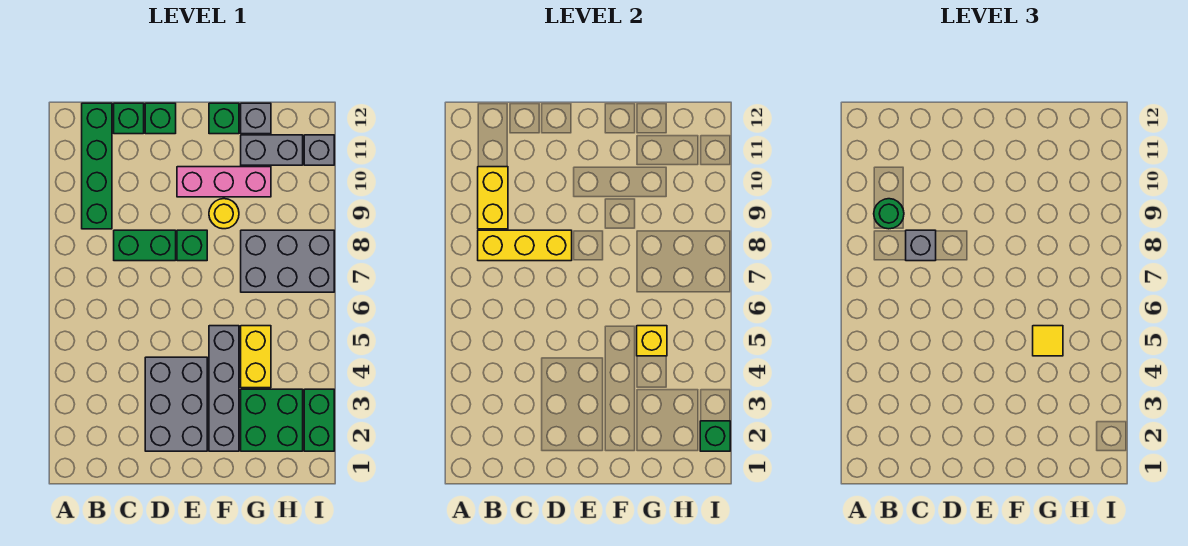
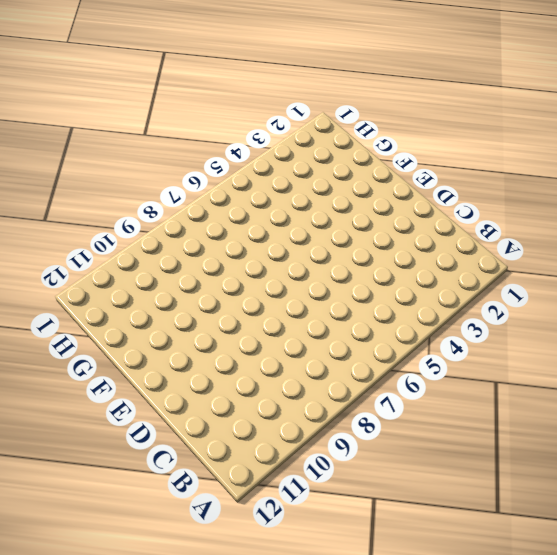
none -> green 1x4 brick [82,103,112,229]
none -> green 1x2 brick [114,230,176,261]
none -> green 1x1 brick [114,103,144,134]

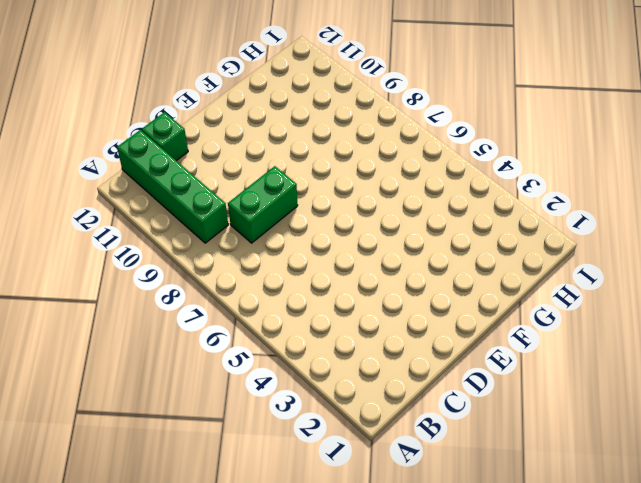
none -> grey 2x3 brick [145,357,207,451]
none -> green 1x1 brick [145,103,176,134]
none -> green 1x1 brick [177,230,207,261]

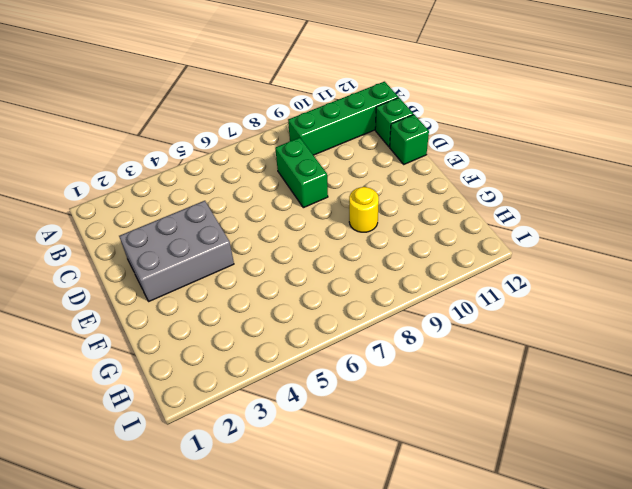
none -> green 1x1 brick [177,230,207,261]
none -> pink 1x3 brick [177,167,271,197]
none -> grey 1x4 brick [209,326,239,451]

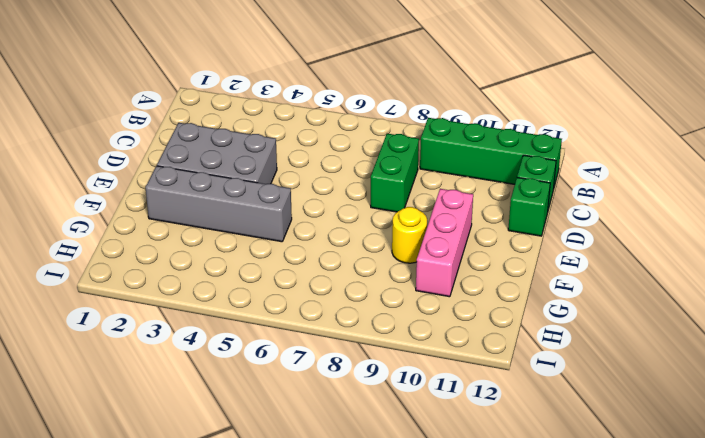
none -> green 1x1 brick [177,230,207,261]
none -> green 1x1 brick [209,103,239,134]
none -> green 2x2 brick [241,389,303,451]

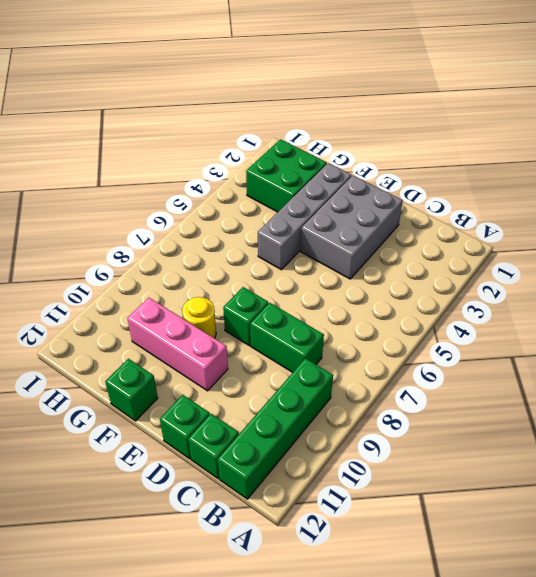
none -> yellow 1x2 brick [241,326,271,388]
none -> grey 2x3 brick [241,230,334,292]
none -> grey 1x2 brick [241,135,303,165]

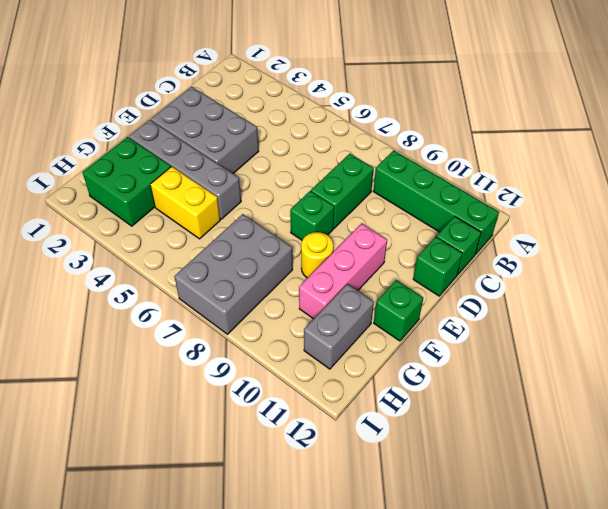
none -> grey 1x1 brick [241,103,271,134]
none -> green 1x2 brick [304,389,334,451]
none -> grey 1x1 brick [304,135,334,165]

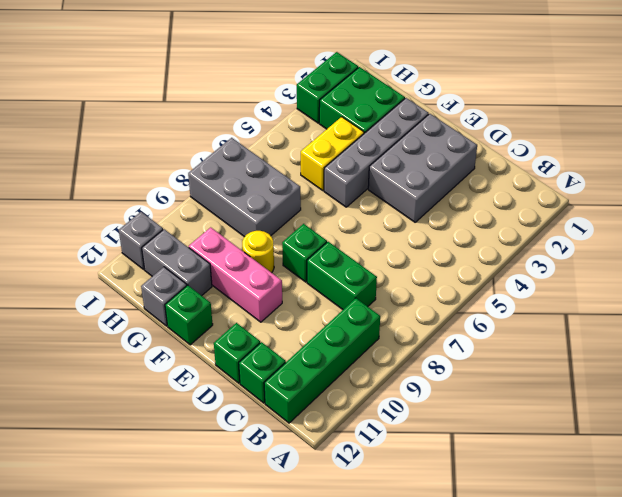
none -> yellow 1x3 brick [478,230,572,261]
none -> yellow 1x2 brick [478,167,508,229]
none -> yellow 1x1 brick [637,326,667,356]

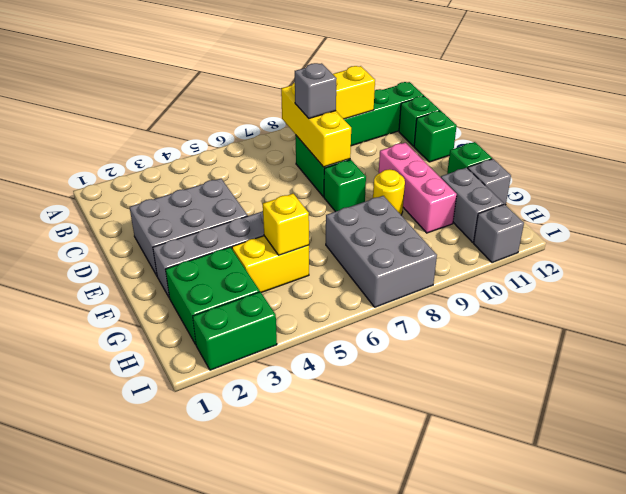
none -> green 1x1 brick [700,421,730,451]
none -> green 1x1 round brick [874,199,904,229]
none -> yellow 1x1 tile [1033,326,1063,356]

